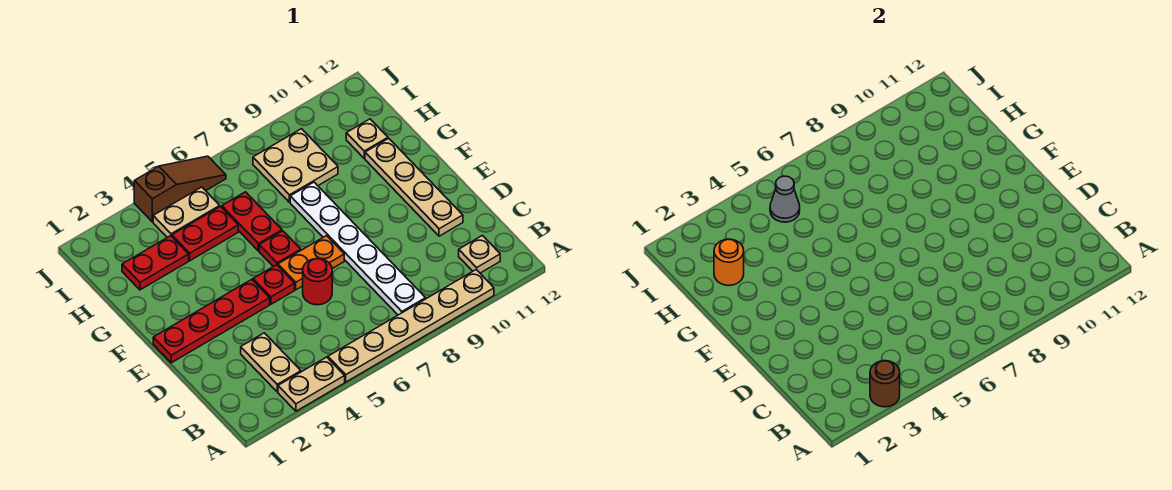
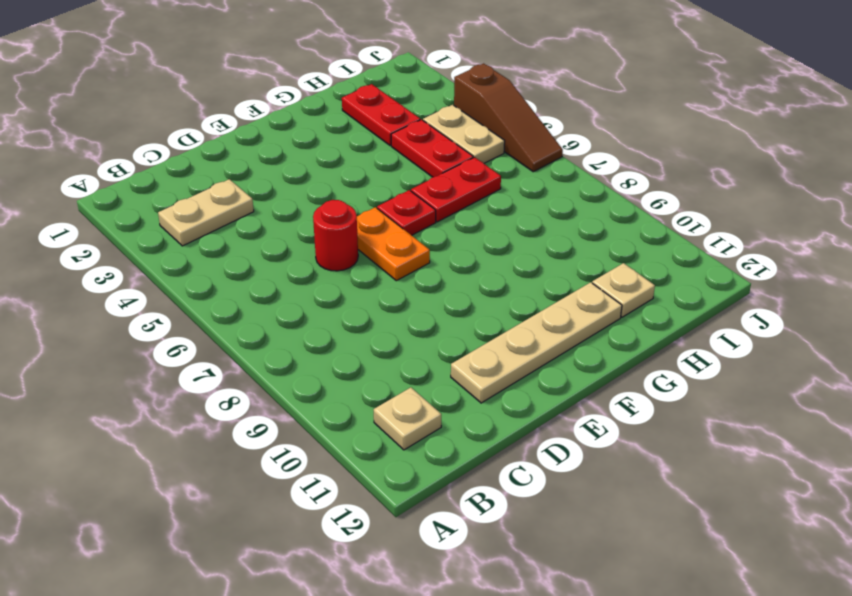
none -> tan 1x2 plate [278,357,345,411]
none -> tan 1x6 plate [328,270,494,382]
none -> white 1x6 plate [290,182,426,315]

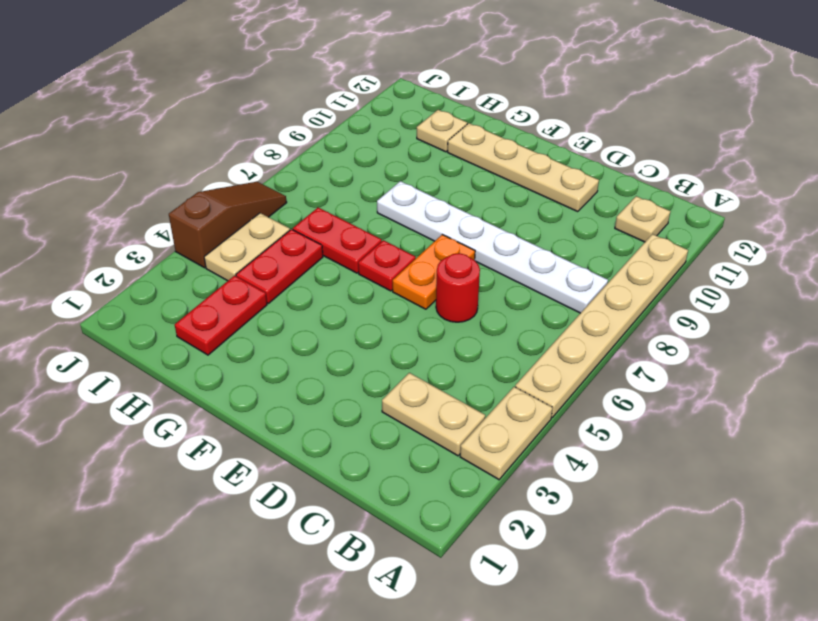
none -> red 1x4 plate [153,279,270,363]
none -> red 1x1 plate [253,265,295,304]
none -> tan 2x2 plate [253,129,338,202]

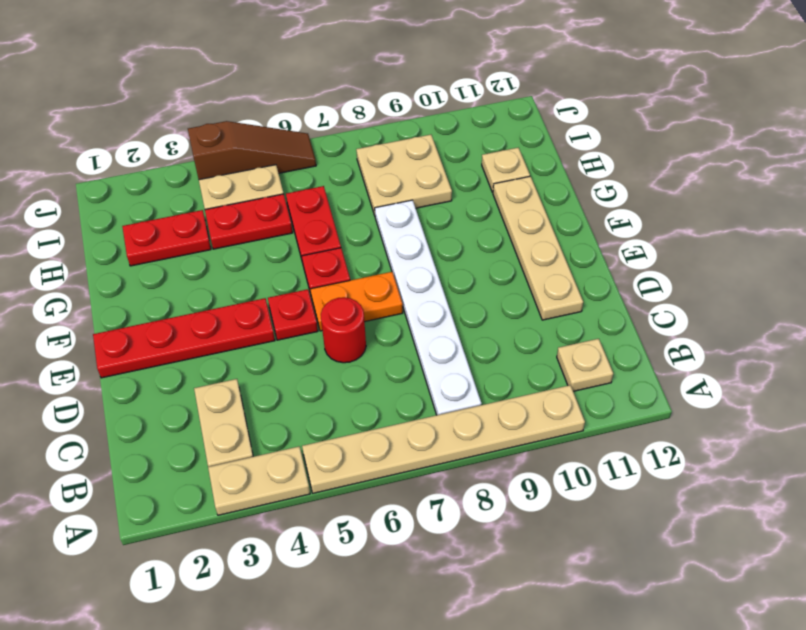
none -> brown 1x1 round brick [870,361,900,407]
none -> orange 1x1 round brick [714,239,744,285]
none -> grey 1x1 cone [770,176,800,222]

